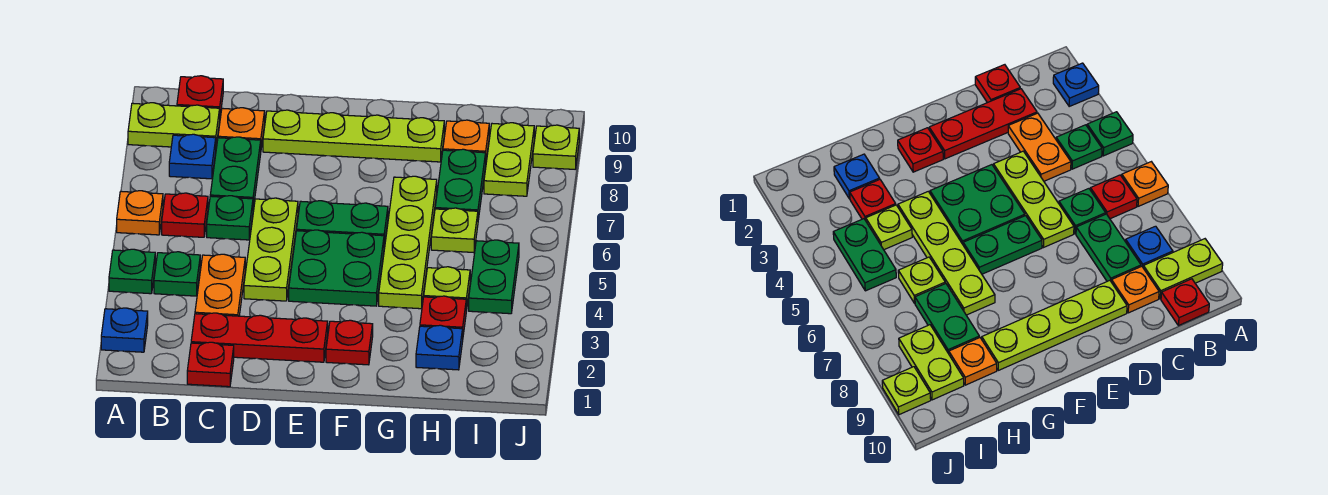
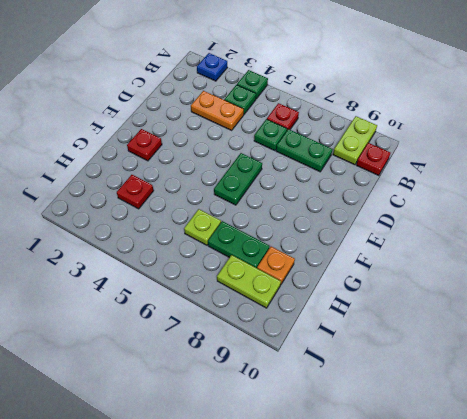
none -> orange 1x1 plate [117,191,163,235]
none -> blue 1x1 plate [169,134,216,179]
none -> red 1x1 plate [187,342,234,387]

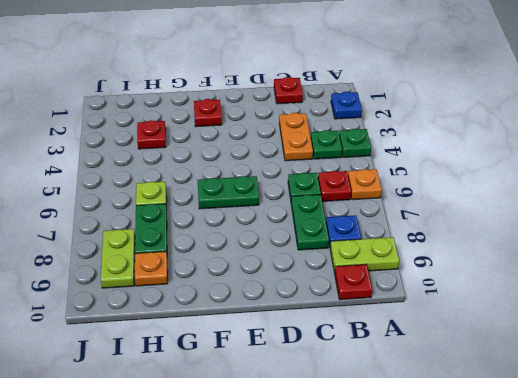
none -> red 1x3 plate [191,313,328,362]
none -> orange 1x1 plate [218,108,265,147]
none -> lime 1x3 plate [244,198,298,301]

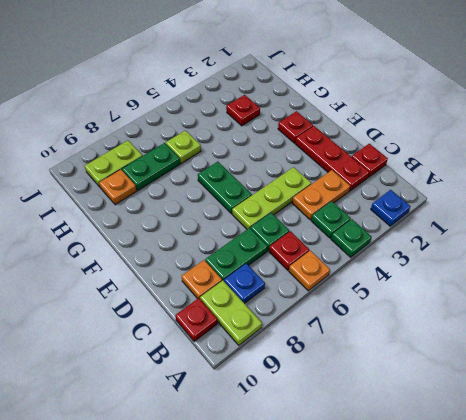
none -> lime 1x4 plate [263,110,444,162]
none -> green 2x2 plate [289,230,384,306]
none -> lime 1x4 plate [379,176,437,309]

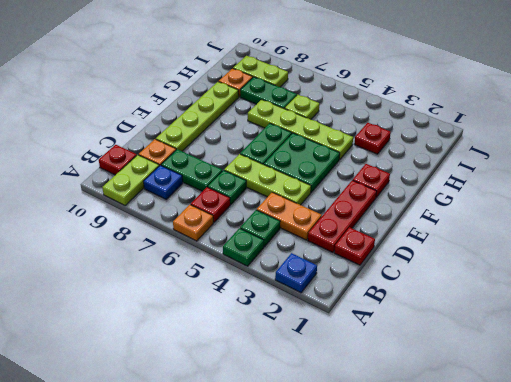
none -> blue 1x1 plate [416,325,463,370]
none -> lime 1x1 plate [424,267,470,311]
none -> green 1x2 plate [469,240,519,314]

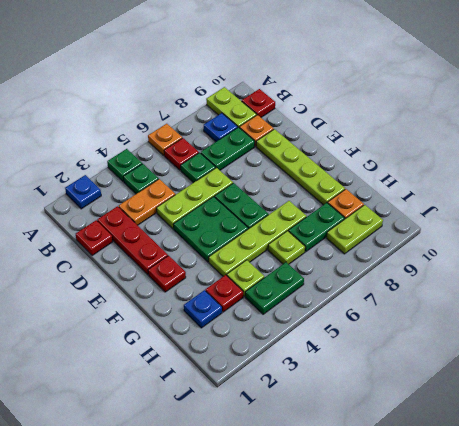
none -> lime 1x1 plate [533,125,579,169]

